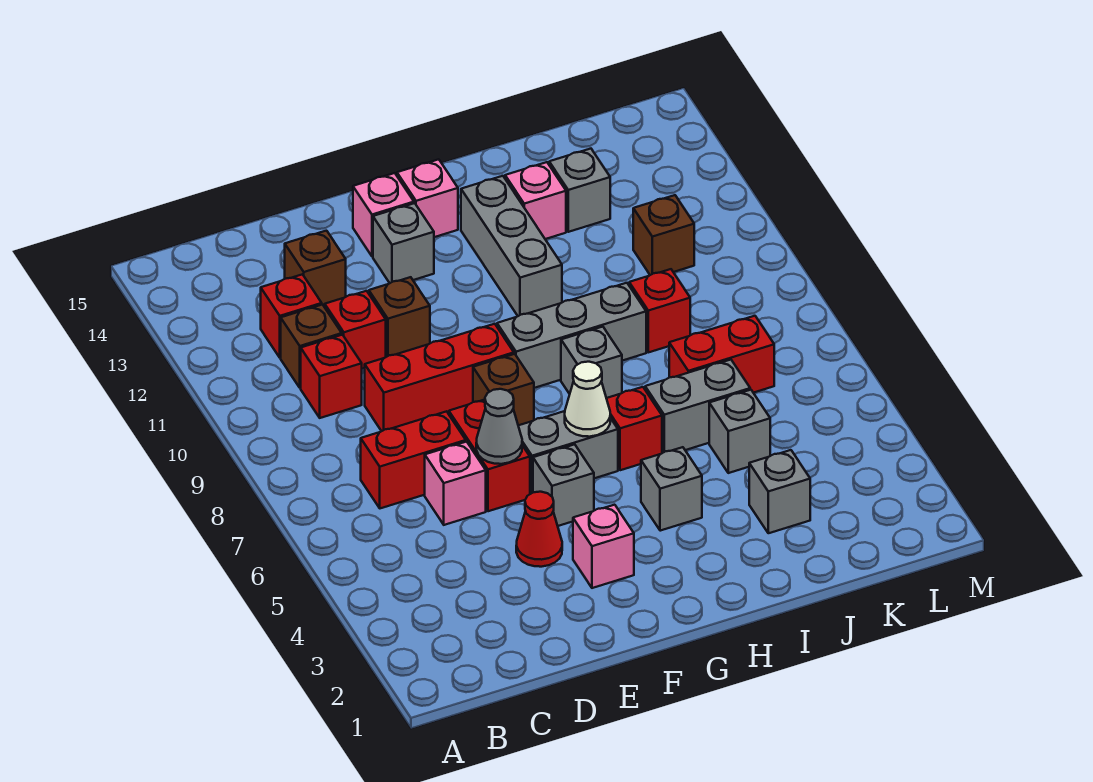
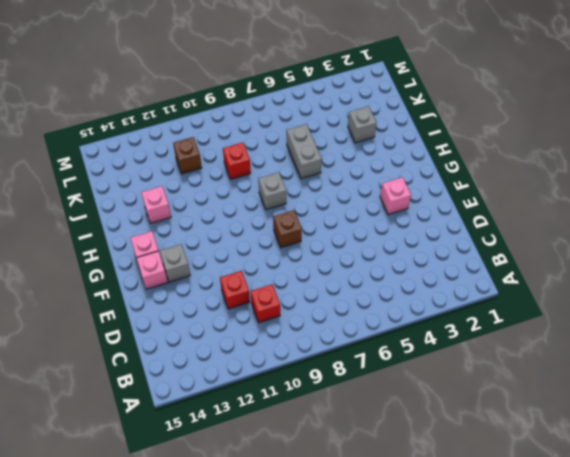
none -> red 1x2 brick [361,411,466,508]
none -> brown 1x1 brick [281,305,342,388]
none -> red 1x1 brick [261,274,322,358]
none -> pink 1x1 brick [425,442,486,525]

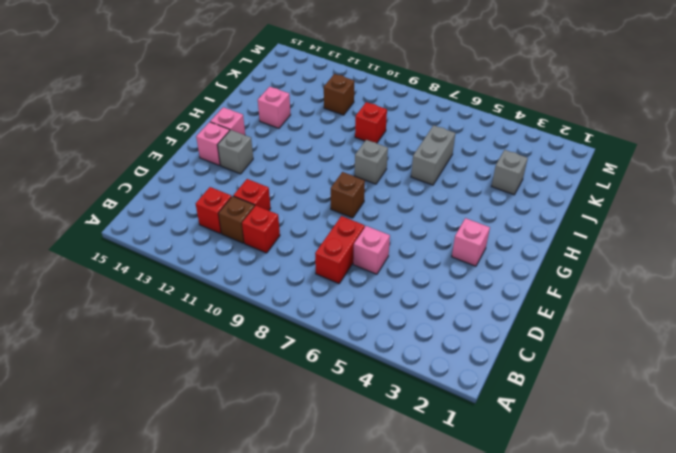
none -> red 1x3 brick [365,324,514,431]
none -> brown 1x1 brick [285,231,346,307]
none -> red 1x1 cone [516,492,562,567]
none -> red 1x2 brick [449,400,530,511]

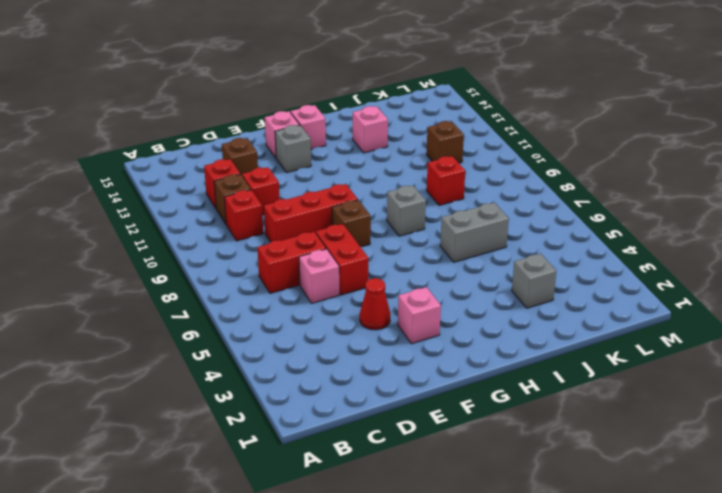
none -> brown 1x1 brick [369,277,430,357]
none -> grey 1x1 brick [533,444,594,526]
none -> grey 1x2 brick [518,411,618,494]
none -> grey 1x3 brick [497,283,646,388]

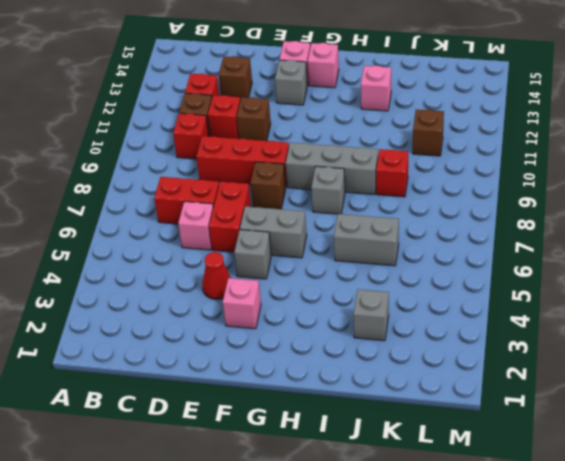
none -> grey 1x1 brick [641,447,702,531]
none -> red 1x1 brick [606,387,662,470]
none -> grey 1x3 brick [461,176,562,316]
none -> grey 1x1 brick [709,390,770,473]

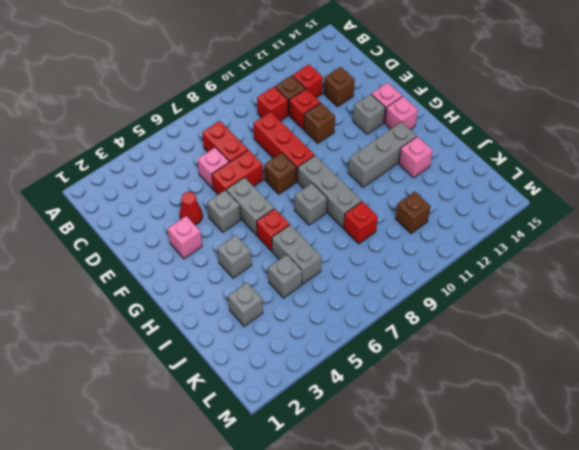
none -> red 1x2 brick [669,316,774,393]
none -> grey 1x1 brick [549,149,610,232]
none -> grey 1x1 cone [476,389,522,464]
none -> white 1x1 cone [565,362,610,437]

